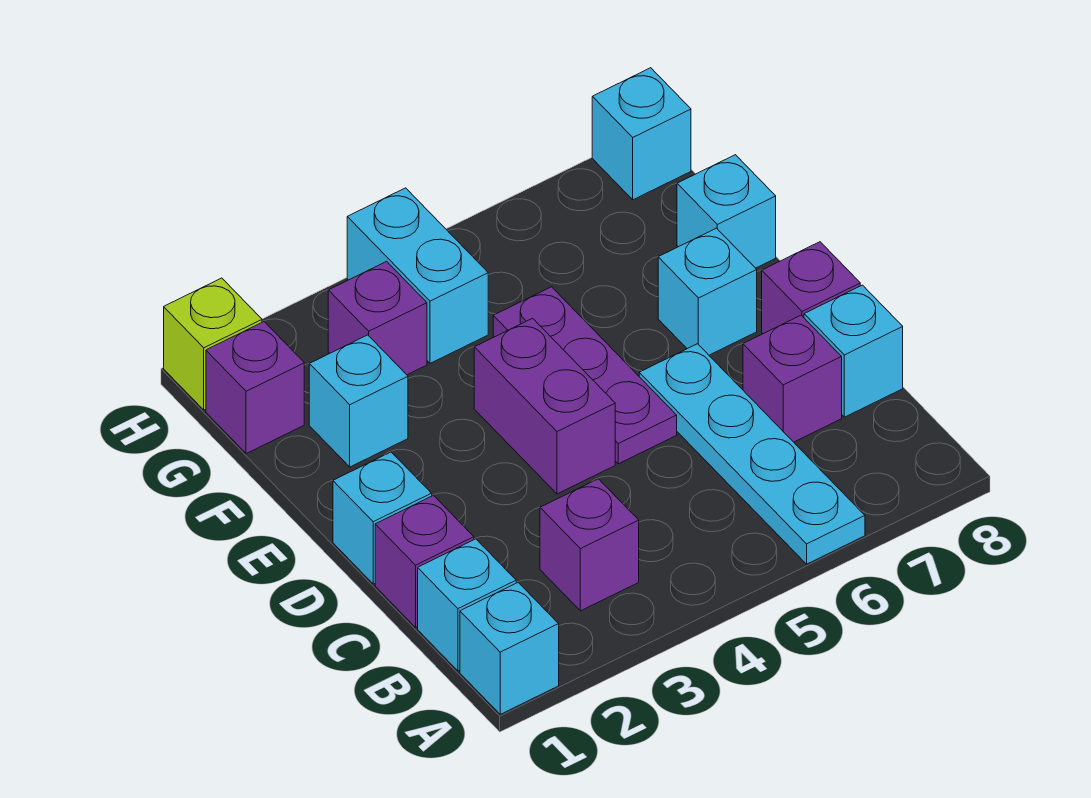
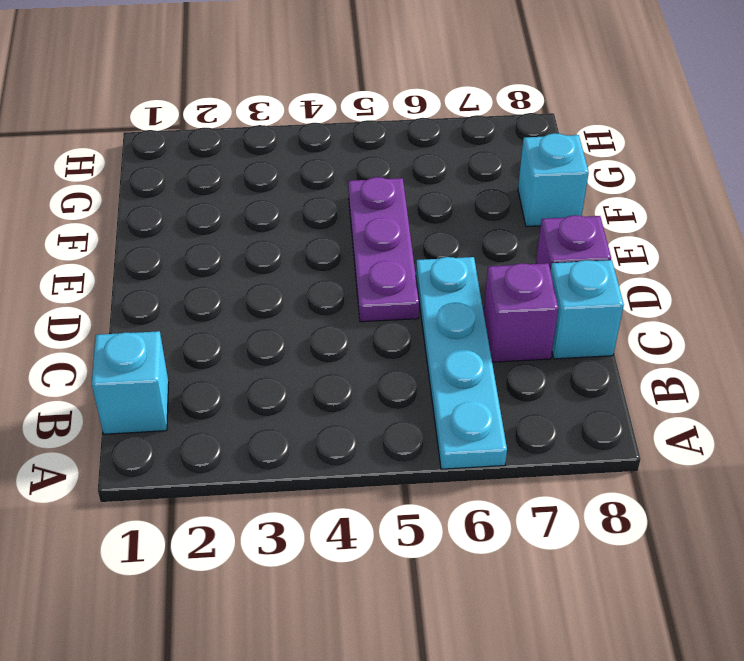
none -> cyan 1x1 brick [460,583,559,714]
none -> purple 1x1 brick [540,479,639,611]
none -> purple 1x1 brick [375,496,474,627]

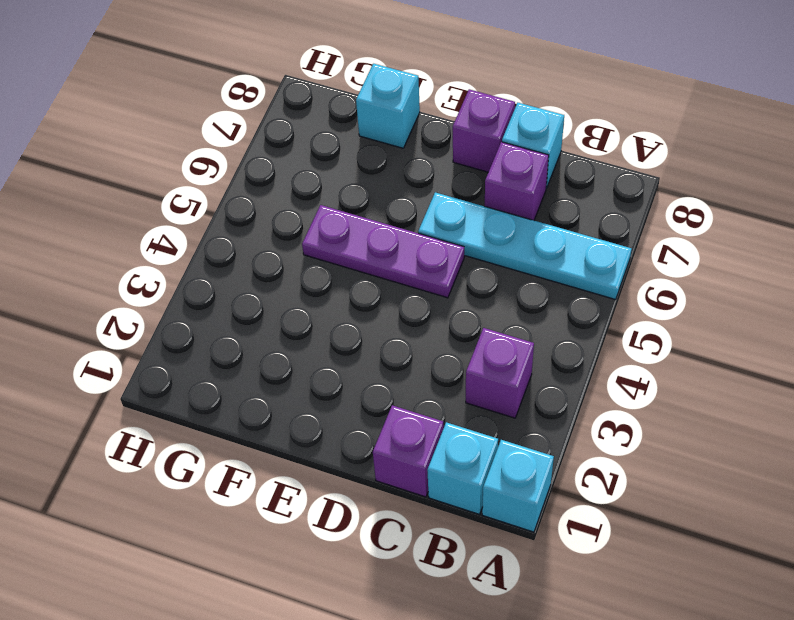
none -> cyan 1x1 brick [333,452,432,584]
none -> purple 1x2 brick [474,318,615,494]
none -> cyan 1x1 brick [658,228,757,355]

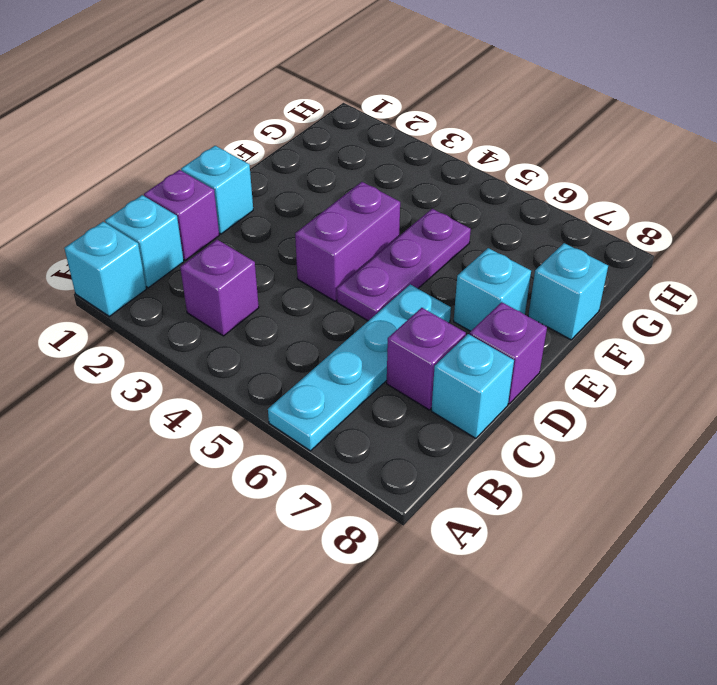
none -> cyan 1x1 brick [309,335,408,467]
none -> purple 1x1 brick [206,322,304,454]
none -> purple 1x1 brick [328,261,427,375]

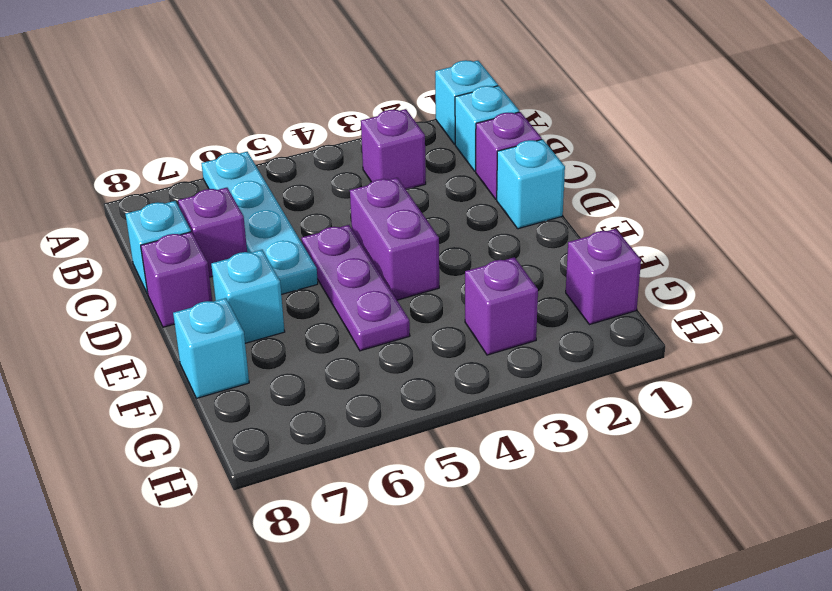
none -> cyan 1x1 brick [309,335,408,467]
none -> cyan 1x2 brick [347,188,488,363]
none -> lime 1x1 brick [164,278,262,410]

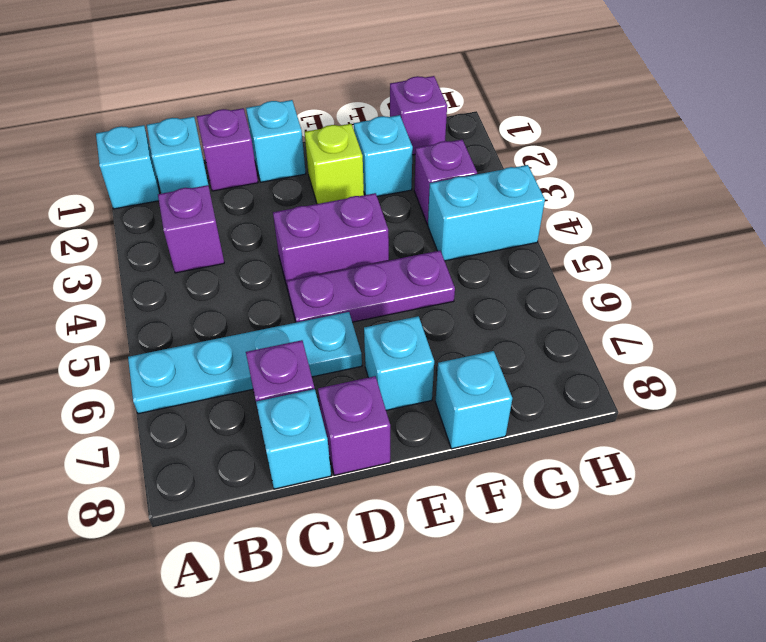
lime 1x1 brick [305,124,364,204] -> lime 1x1 brick moved to [164,278,262,410]
none -> cyan 1x1 brick [592,68,691,200]

